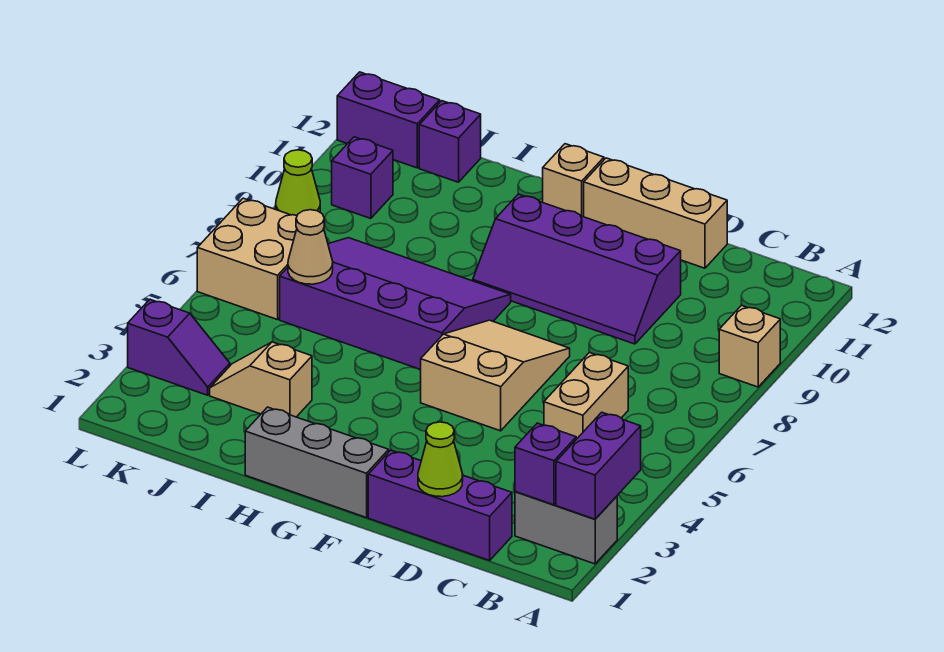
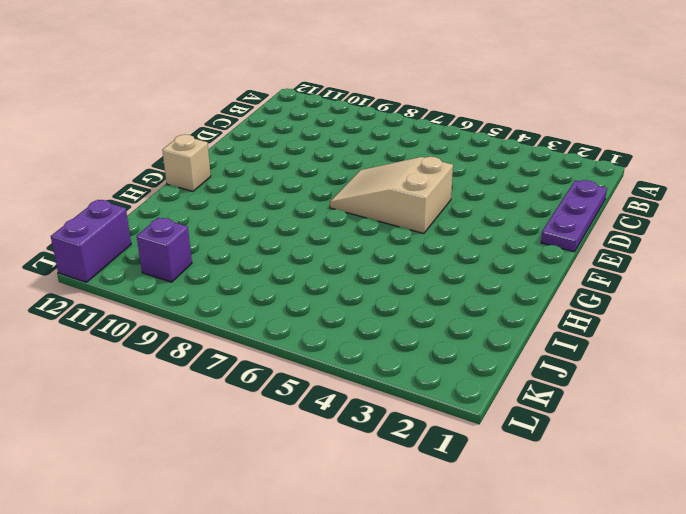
purple 1x3 plate [541,180,607,252] -> purple 1x3 brick [368,450,512,560]
none -> grey 1x2 brick [515,492,617,564]
none -> tan 1x1 brick [719,305,780,387]
none -> tan 1x2 brick [544,352,628,439]

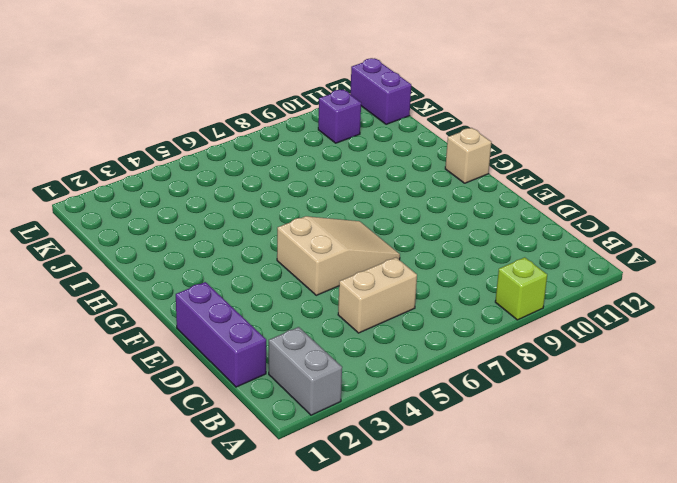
lime 1x1 brick [495,257,547,320] -> tan 1x1 brick [719,305,780,387]
none -> purple 2x4 slope [473,194,681,344]
none -> tan 1x3 brick [584,158,727,268]
none -> grey 1x3 brick [245,407,389,518]

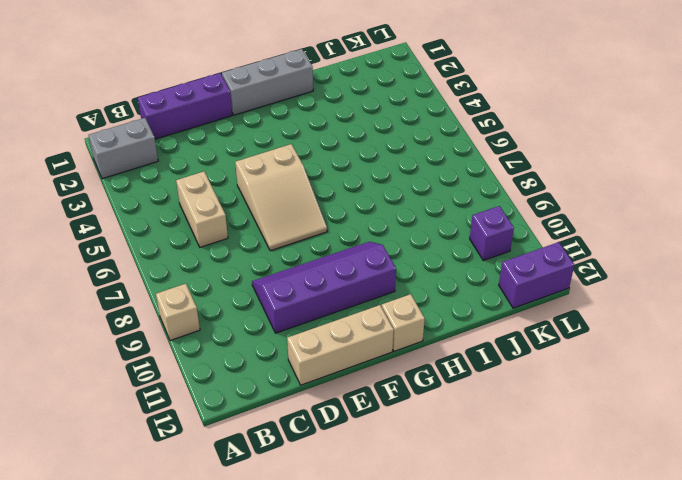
none -> purple 3x4 slope [280,238,511,370]
none -> tan 1x2 slope [210,342,312,417]
none -> purple 1x1 brick [419,101,481,182]

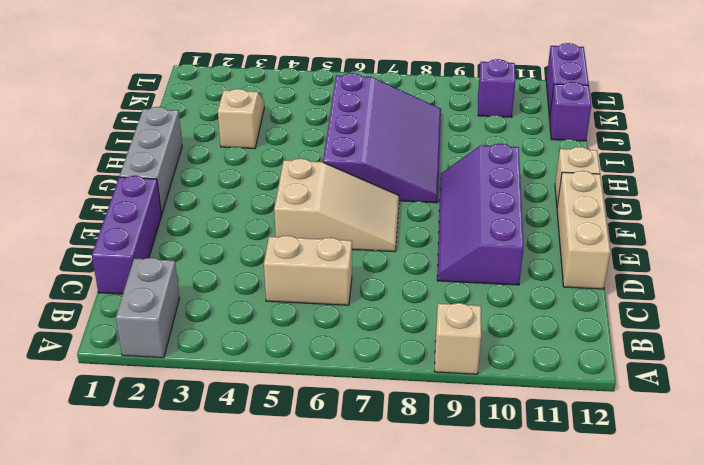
none -> purple 1x2 slope [128,299,230,395]
none -> tan 2x2 brick [197,198,297,320]
none -> lime 1x1 cone [276,150,320,215]

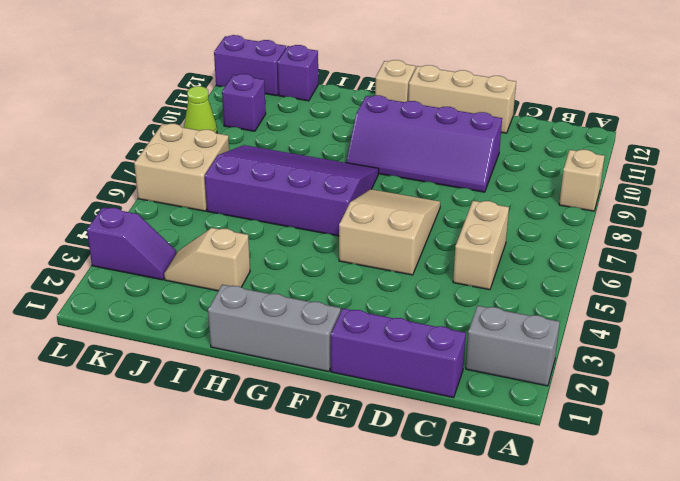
none -> purple 1x2 brick [556,412,641,519]
none -> purple 1x1 brick [515,423,576,505]
none -> lime 1x1 cone [418,422,463,497]

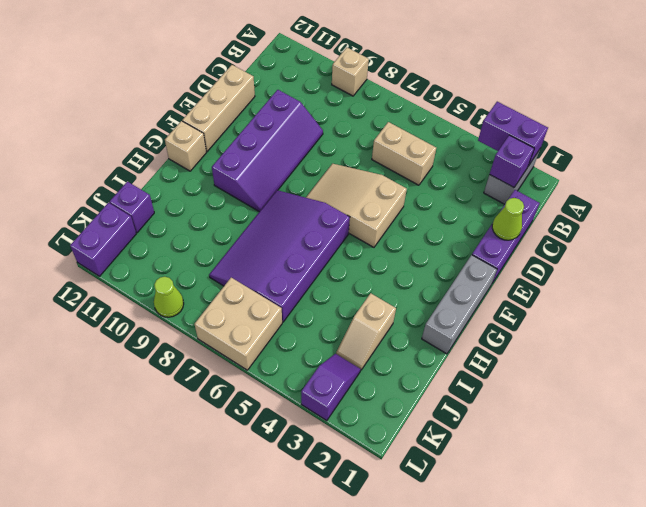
none -> purple 1x1 brick [332,137,393,219]
none -> tan 1x1 cone [288,210,333,284]

